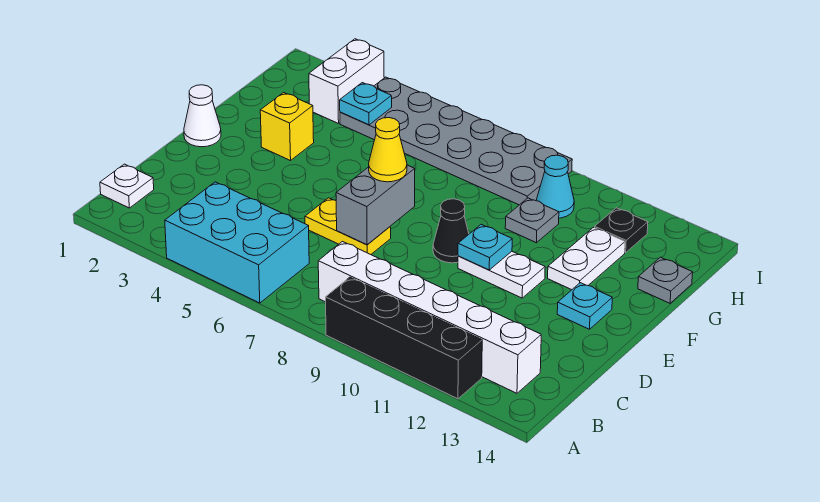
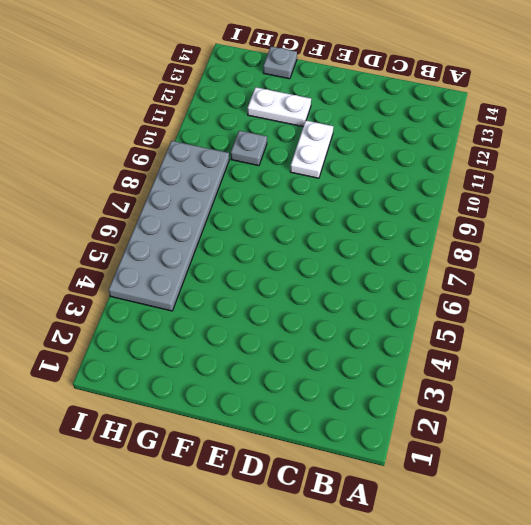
none -> cyan 2x3 brick [165,182,309,303]
none -> black 1x4 brick [326,277,482,399]
none -> white 1x1 plate [100,164,154,208]

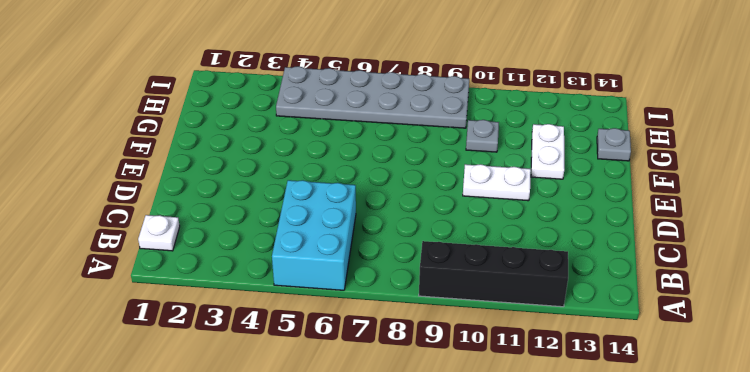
cyan 2x3 brick [272,180,356,290] -> cyan 2x3 brick turned to [165,182,309,303]
none -> white 1x6 brick [318,242,541,393]
none -> yellow 1x2 plate [305,198,391,254]
none -> white 1x1 cone [184,85,221,147]

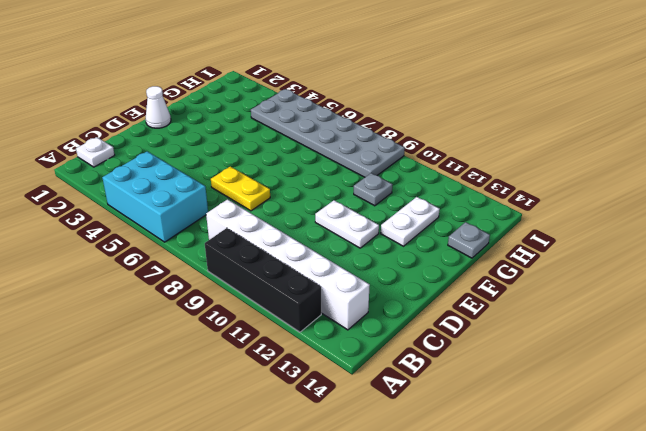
none -> black 1x1 cone [433,199,469,263]
none -> cyan 1x1 plate [557,283,612,329]
none -> yellow 1x1 brick [260,93,314,161]

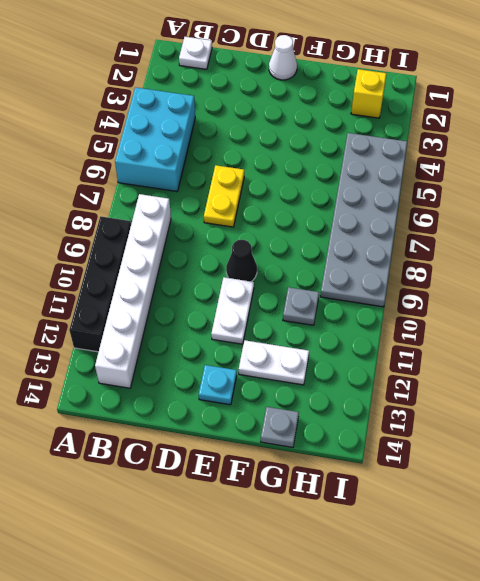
yellow 1x1 brick [351,69,387,118] -> yellow 1x1 brick moved to [260,93,314,161]
none -> white 1x2 brick [309,39,384,124]
none -> cyan 1x1 cone [536,155,574,218]
none -> black 1x1 plate [595,208,648,253]

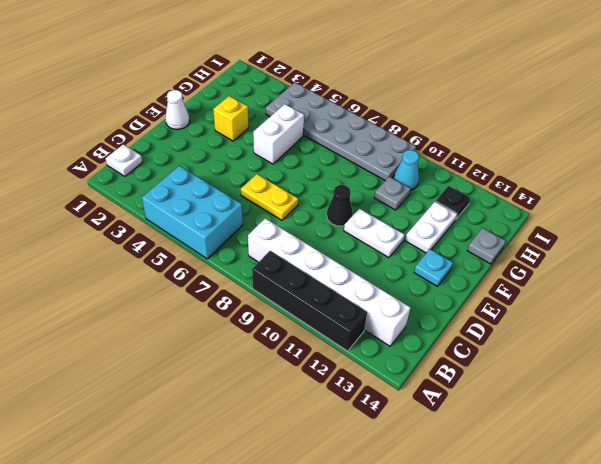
white 1x2 brick [253,104,304,164] -> white 1x2 brick moved to [309,39,384,124]
none -> grey 1x2 brick [336,165,415,245]
none -> cyan 1x1 plate [458,225,512,270]
none -> cyan 1x1 plate [340,83,392,125]

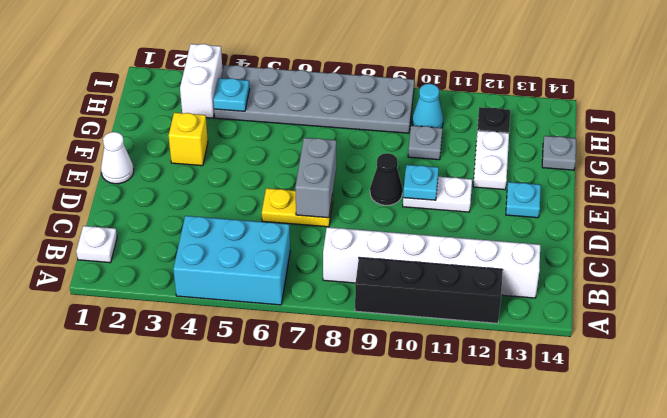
none -> yellow 1x1 cone [369,118,407,182]

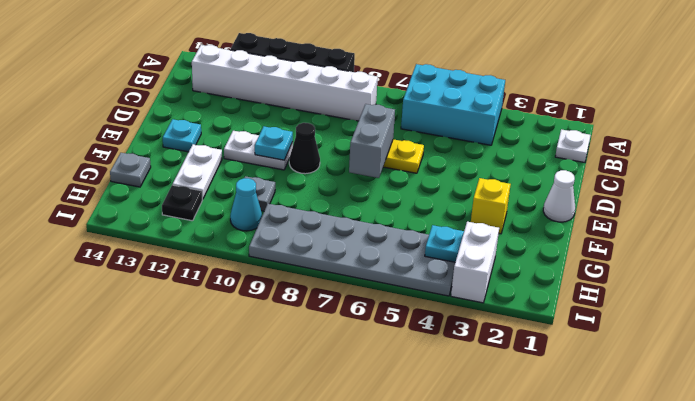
none -> yellow 1x1 cone [369,118,407,182]

